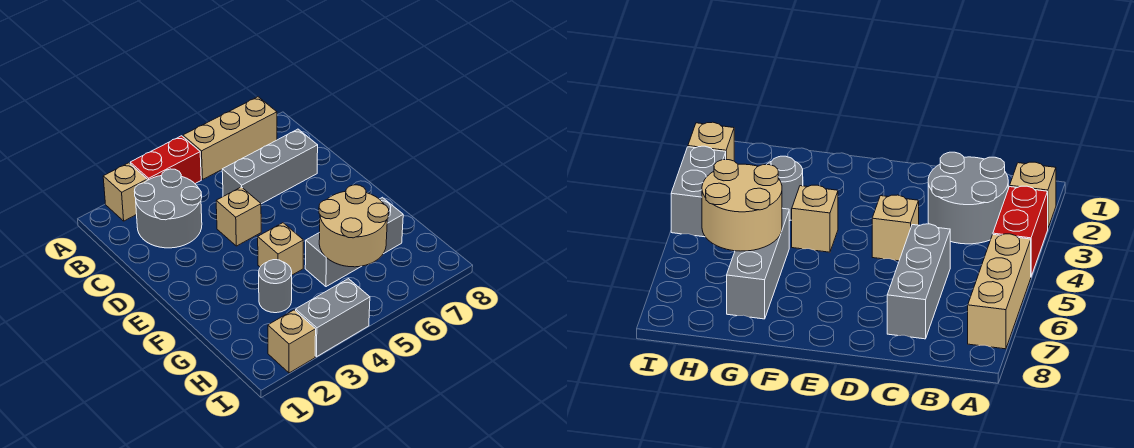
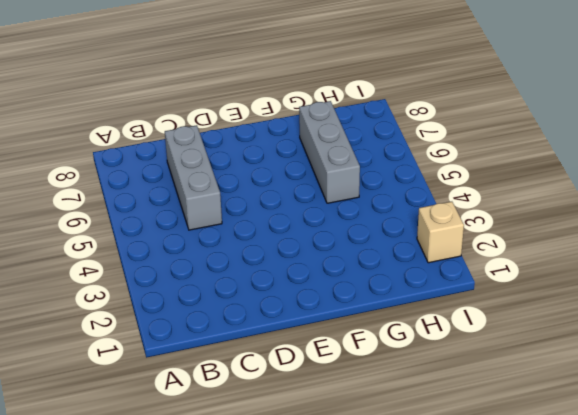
none -> tan 1x1 brick [103,163,147,221]
none -> red 1x2 brick [130,136,201,184]
none -> tan 1x3 brick [183,97,277,179]

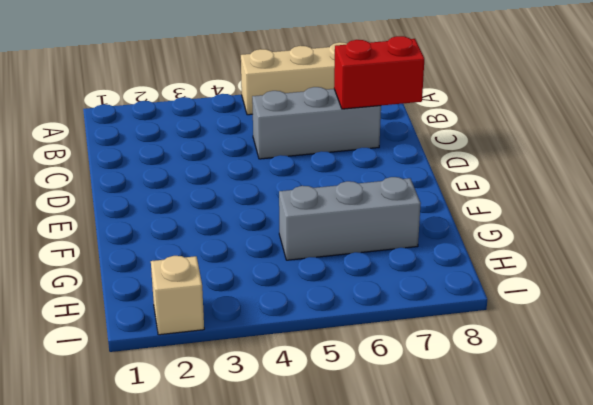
red 1x2 brick [334,36,424,109] -> red 1x2 brick moved to [130,136,201,184]
none -> tan 1x1 brick [103,163,147,221]
none -> grey 2x2 round brick [134,169,202,248]
none -> tan 1x1 brick [216,187,261,246]

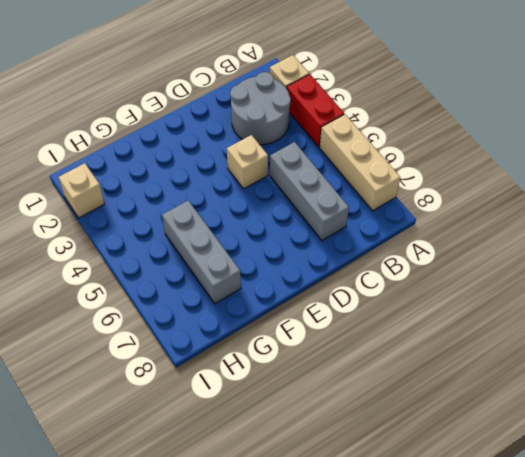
none -> tan 1x1 brick [258,223,303,275]
none -> grey 1x1 round brick [259,260,292,313]
none -> grey 1x2 brick [296,279,370,357]

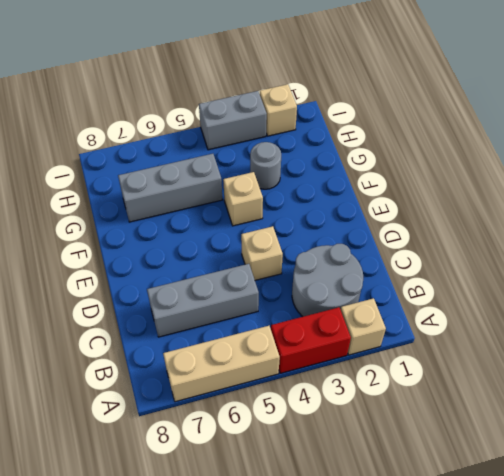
none -> tan 2x2 round brick [319,185,389,267]

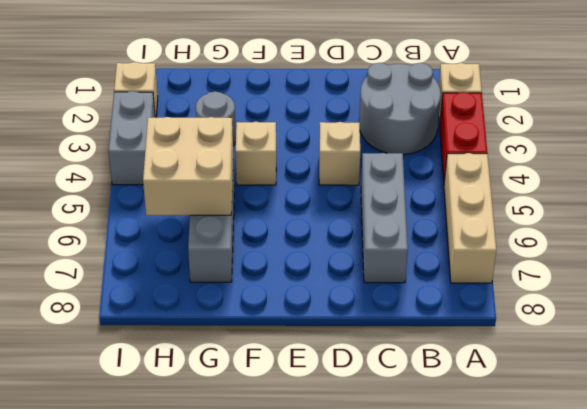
tan 2x2 brick [143,117,233,215] -> tan 2x2 round brick [319,185,389,267]

